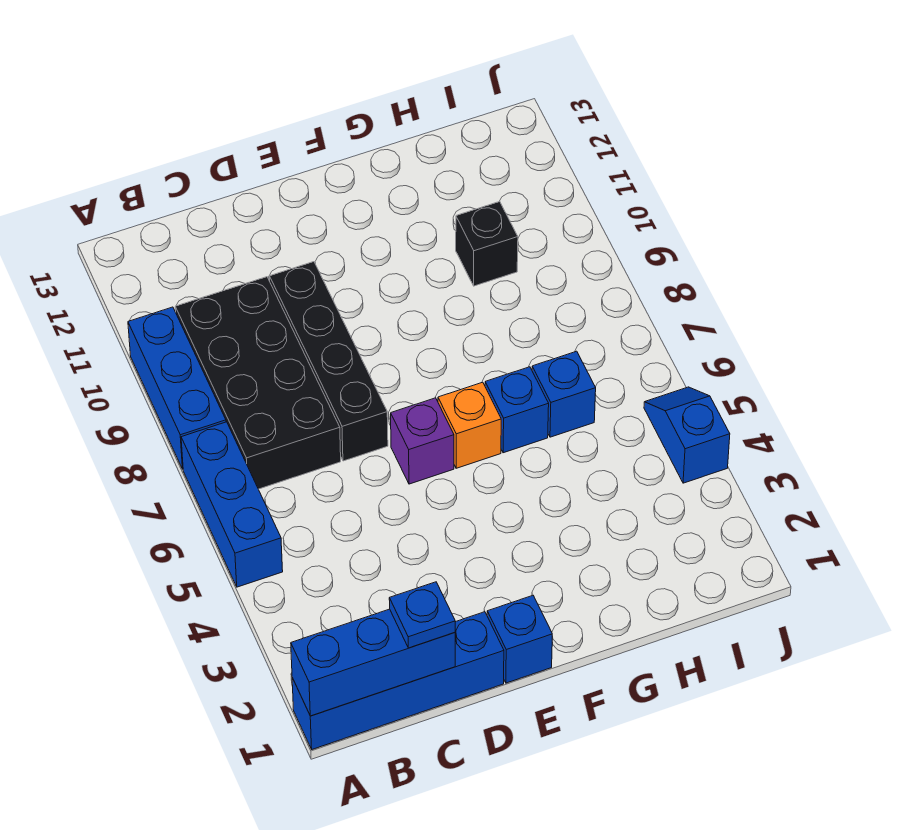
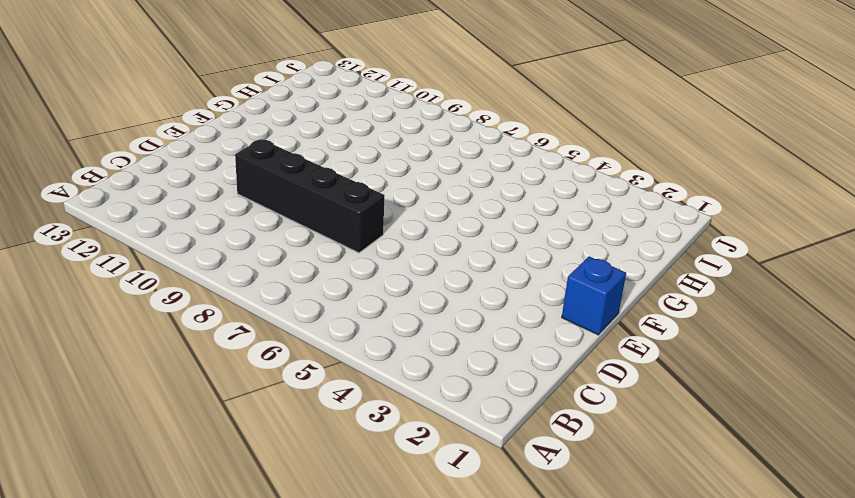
none -> blue 1x4 brick [292,612,504,749]
none -> blue 1x3 brick [181,422,283,587]
none -> blue 1x3 brick [128,307,226,469]

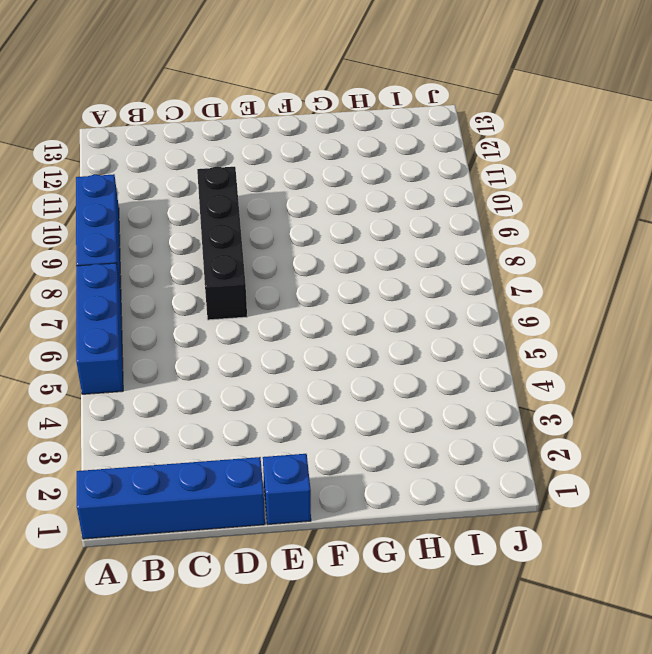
none -> black 2x4 brick [175,277,341,489]
none -> purple 1x1 brick [391,398,454,484]
none -> orange 1x1 brick [438,382,501,468]

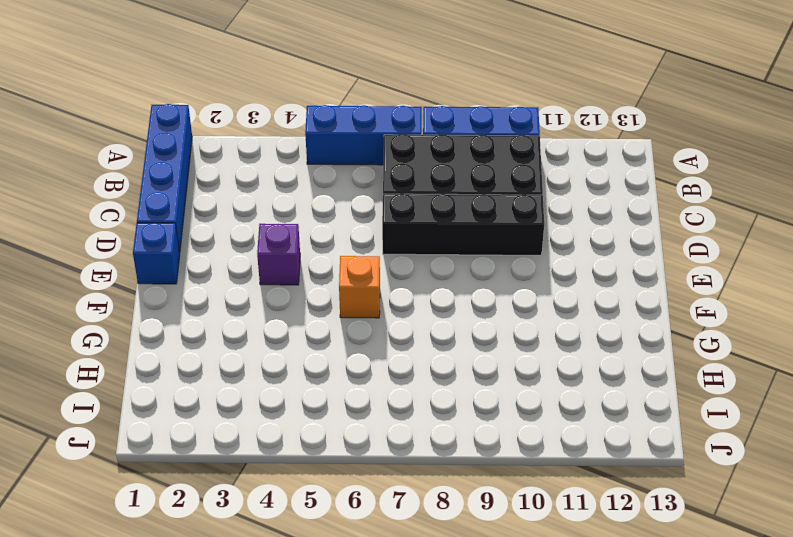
purple 1x1 brick [257,224,300,285] -> purple 1x1 brick moved to [391,398,454,484]
none -> blue 1x1 brick [485,367,549,453]
none -> blue 1x1 brick [532,351,596,437]
none -> black 1x1 brick [456,201,518,286]

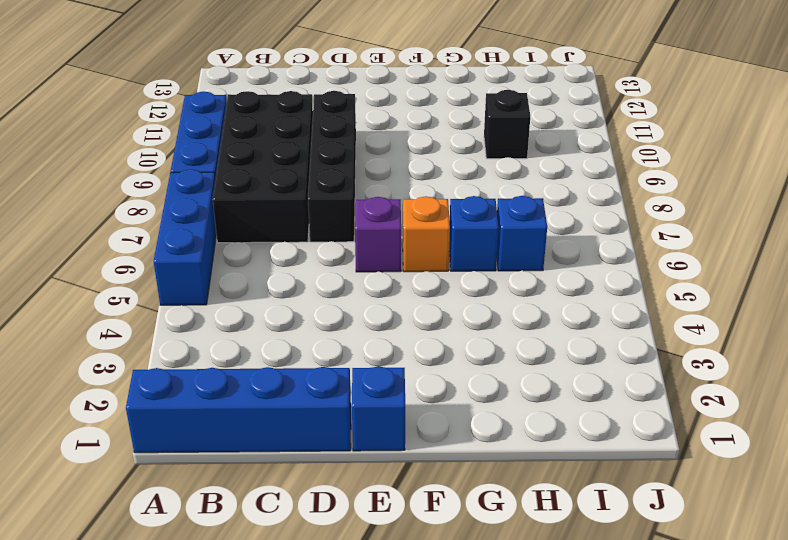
none -> blue 1x2 slope [644,387,730,483]
none -> blue 1x3 brick [291,609,455,716]
none -> blue 1x1 plate [389,582,455,648]

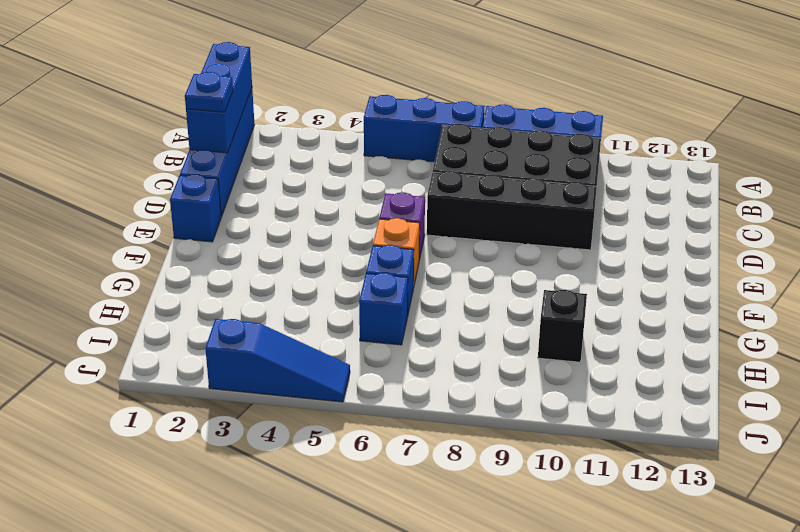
blue 1x3 slope [205,319,350,402] -> blue 1x2 slope [644,387,730,483]

